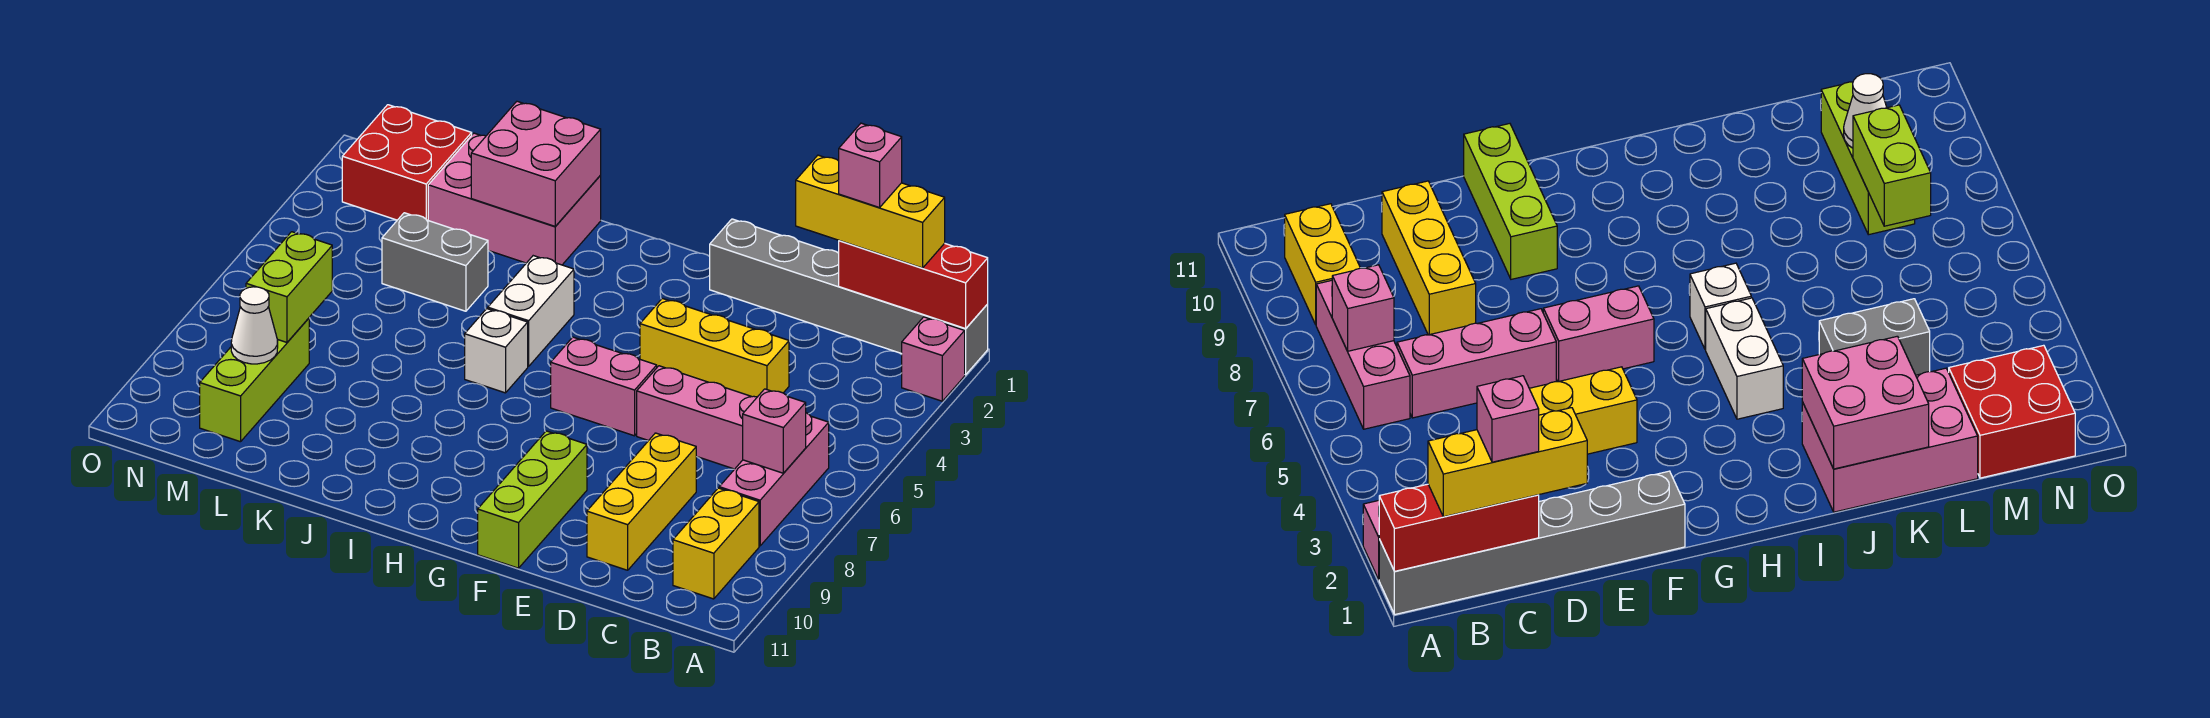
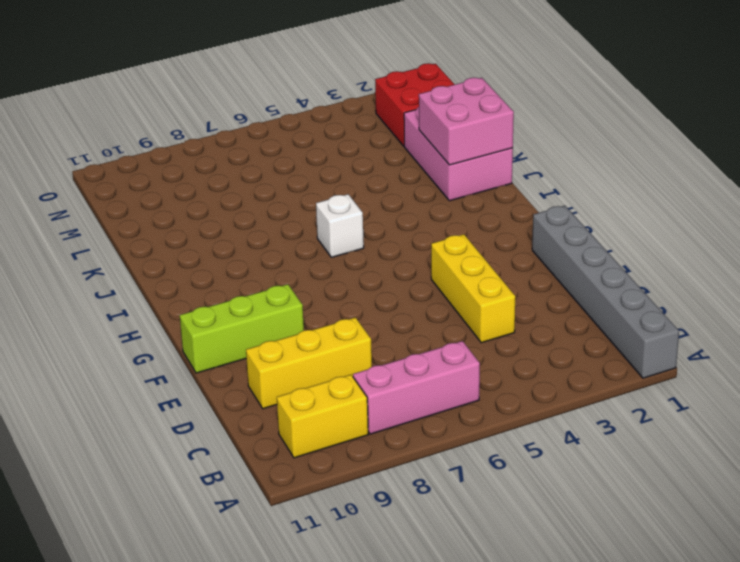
none -> pink 1x1 brick [902,317,965,401]
none -> pink 1x3 brick [637,366,757,469]
none -> pink 1x2 brick [551,337,657,436]

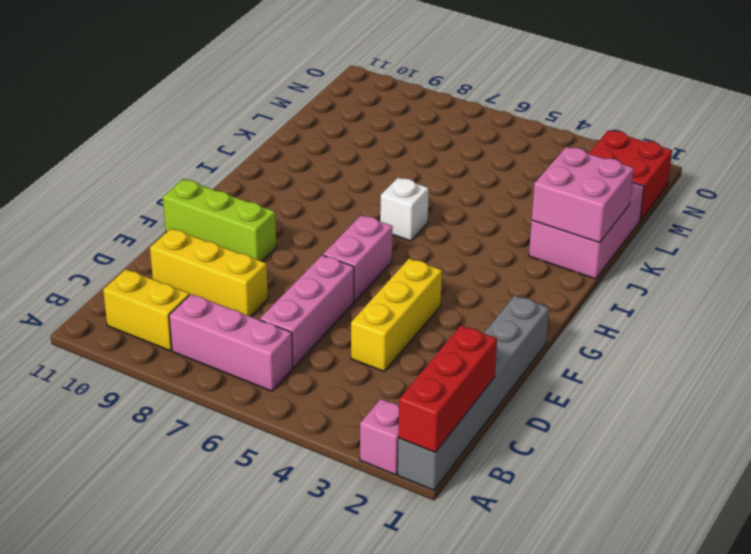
none -> white 1x2 brick [488,256,574,366]
none -> grey 1x2 brick [382,213,488,311]
none -> lime 1x3 brick [200,318,309,442]

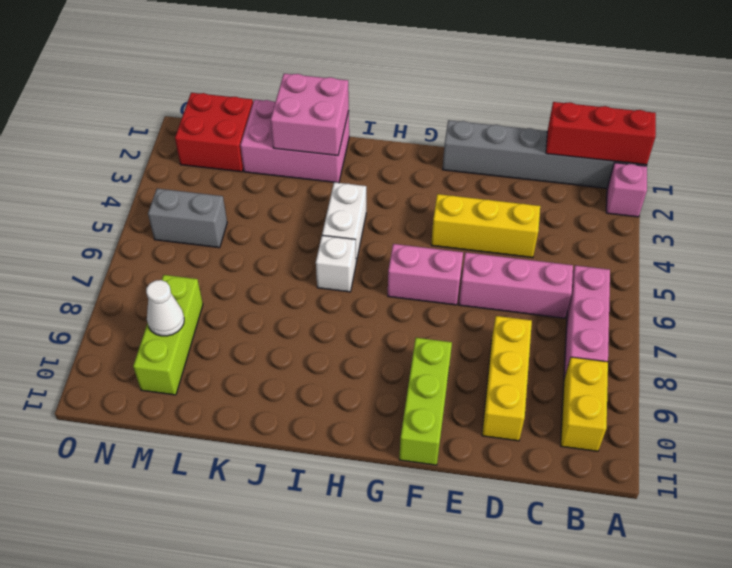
grey 1x2 brick [148,188,227,248] -> grey 1x2 brick moved to [382,213,488,311]
none -> pink 1x1 brick [743,389,806,473]
none -> lime 1x2 brick [246,232,332,342]
none -> yellow 1x3 brick [796,155,945,268]

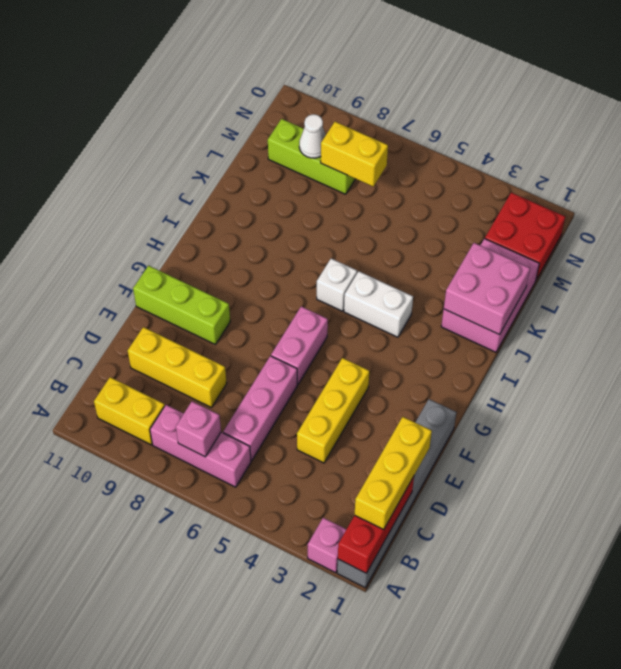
yellow 1x2 brick [321,122,388,186] -> lime 1x2 brick [246,232,332,342]
none -> grey 1x2 brick [382,213,488,311]
none -> pink 1x1 brick [839,123,902,208]

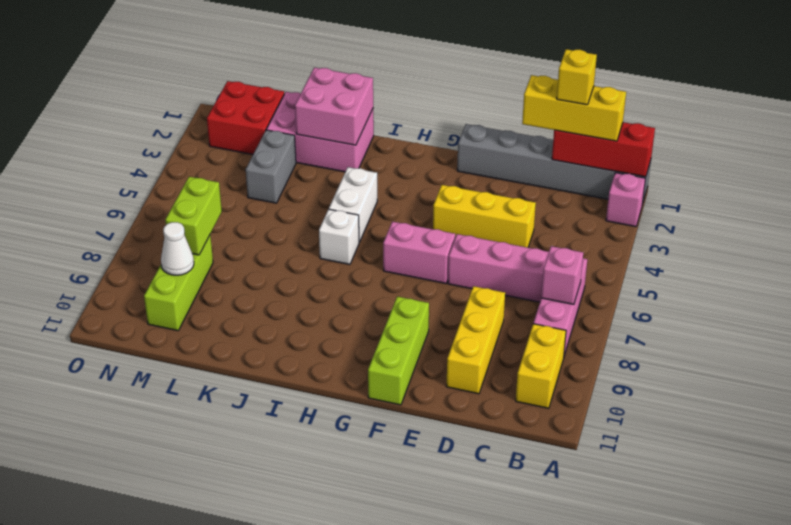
yellow 1x1 brick [557,49,597,105] -> pink 1x1 brick [839,123,902,208]
grey 1x2 brick [246,130,296,203] -> grey 1x2 brick turned to [382,213,488,311]

